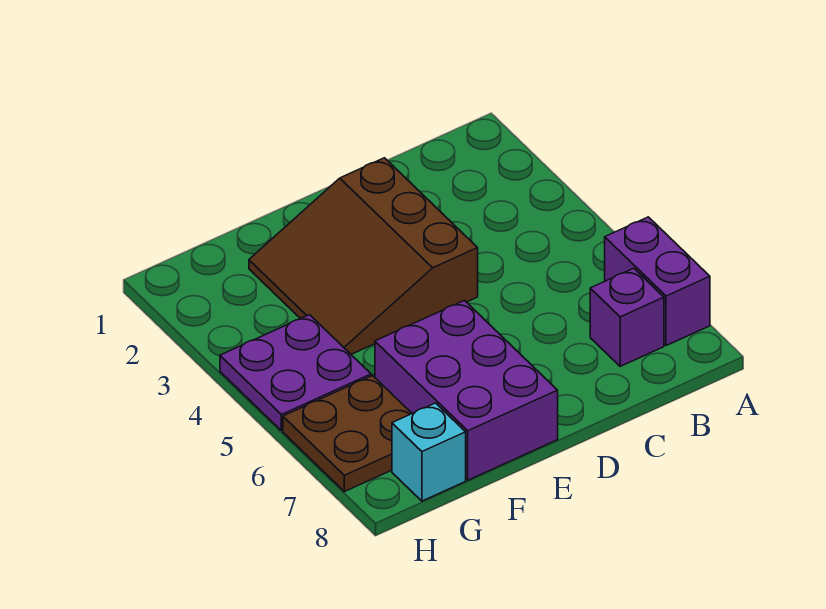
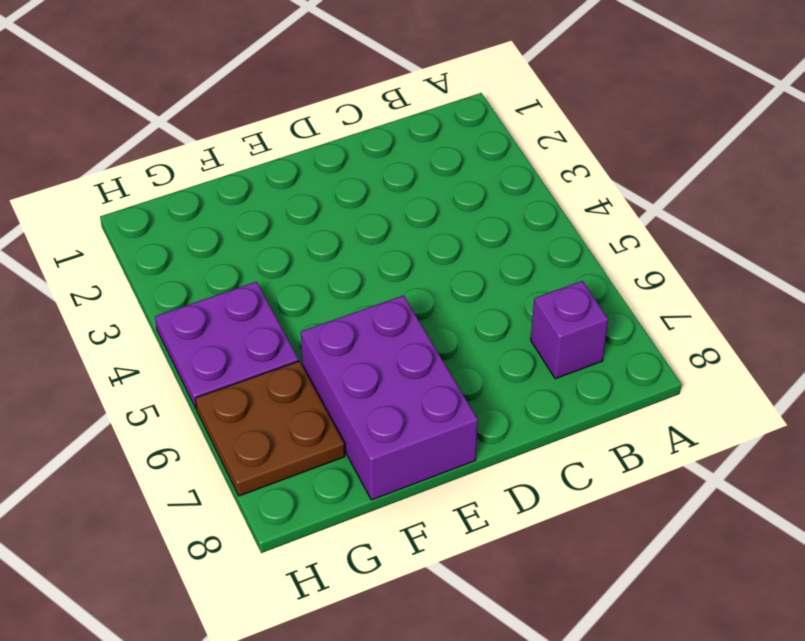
none -> purple 1x2 brick [605,217,710,346]
none -> brown 3x3 slope [249,158,478,354]

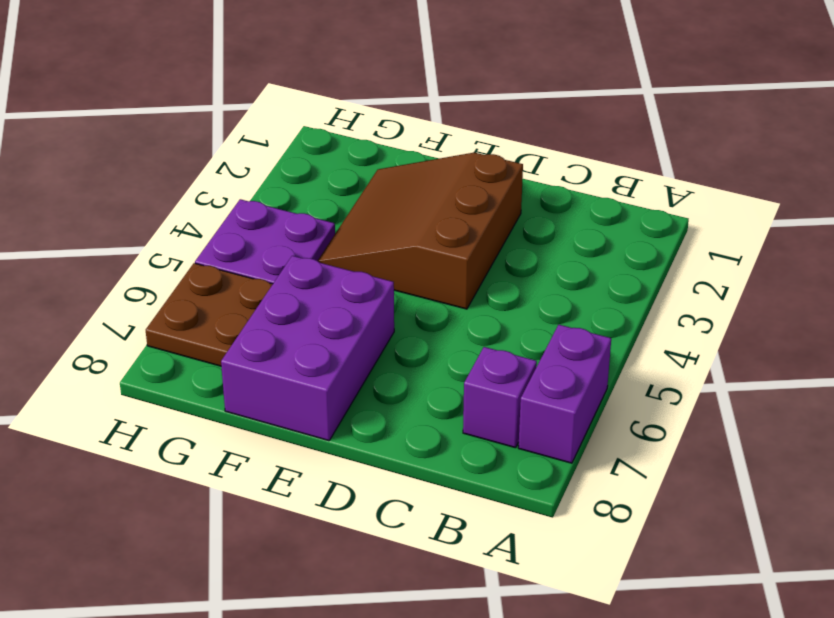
none -> cyan 1x1 brick [392,403,466,501]

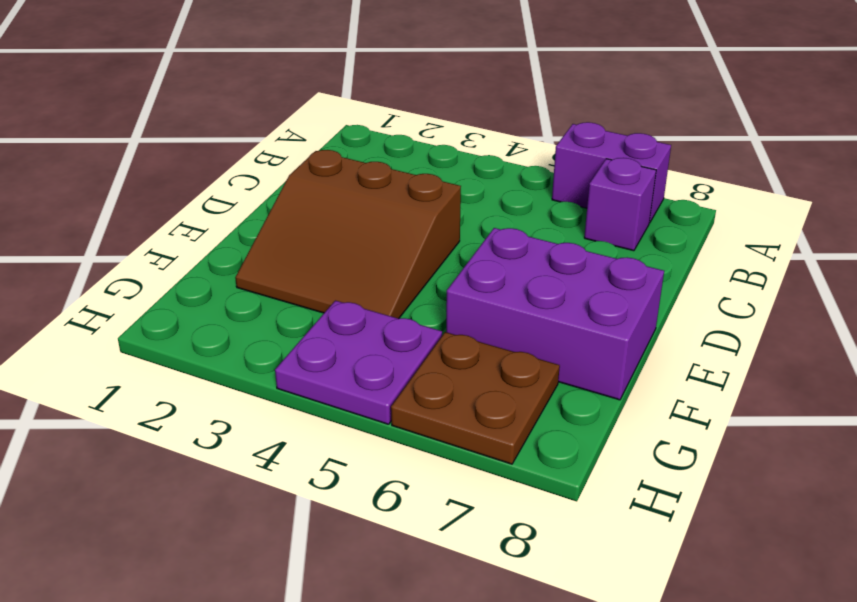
none -> cyan 1x1 brick [392,403,466,501]

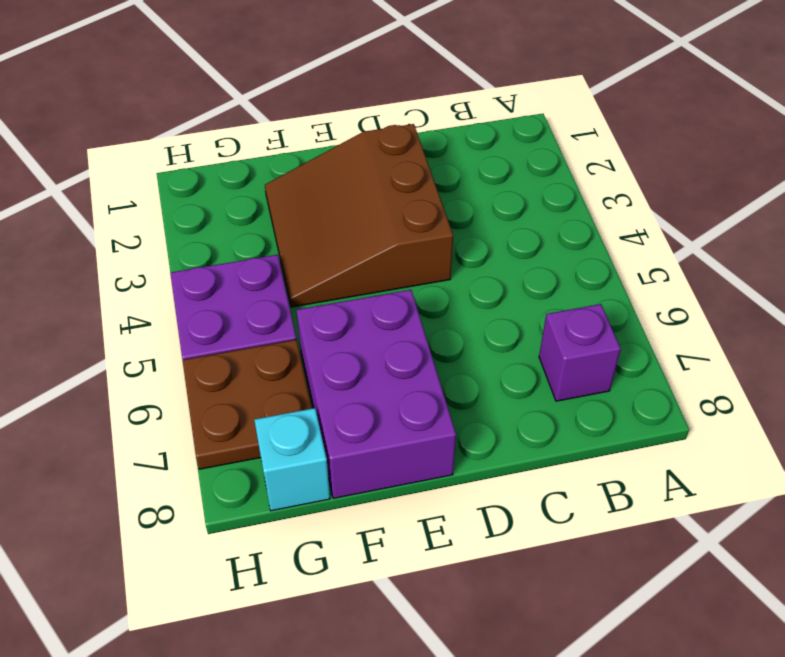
none -> purple 1x2 brick [605,217,710,346]

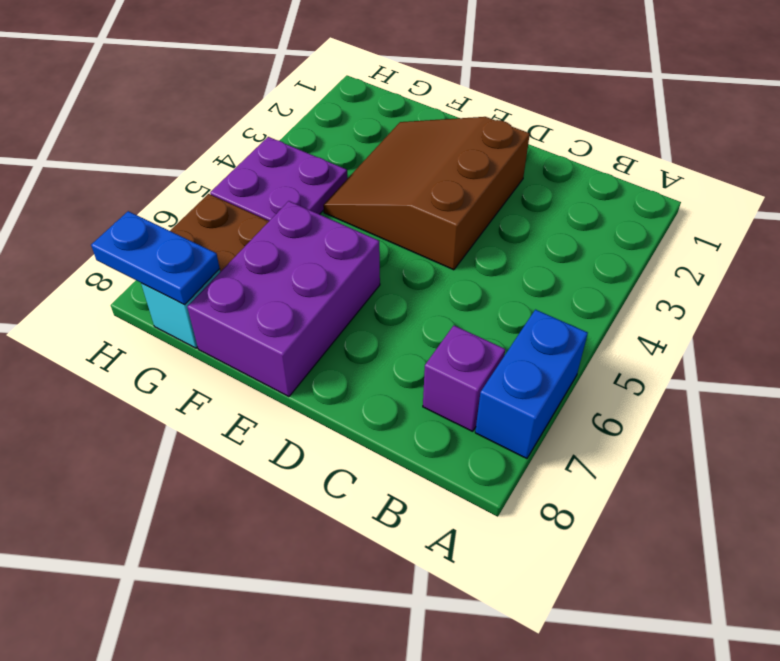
blue 1x2 brick [475,310,588,458] -> purple 1x2 brick [605,217,710,346]
blue 1x2 plate [91,211,220,305] -> none

